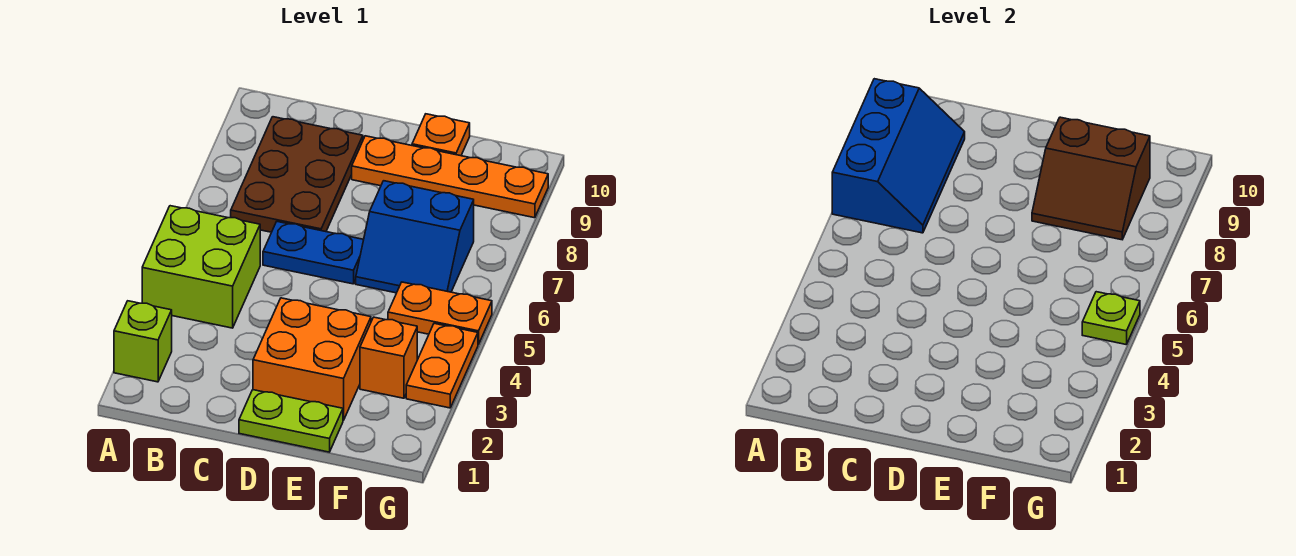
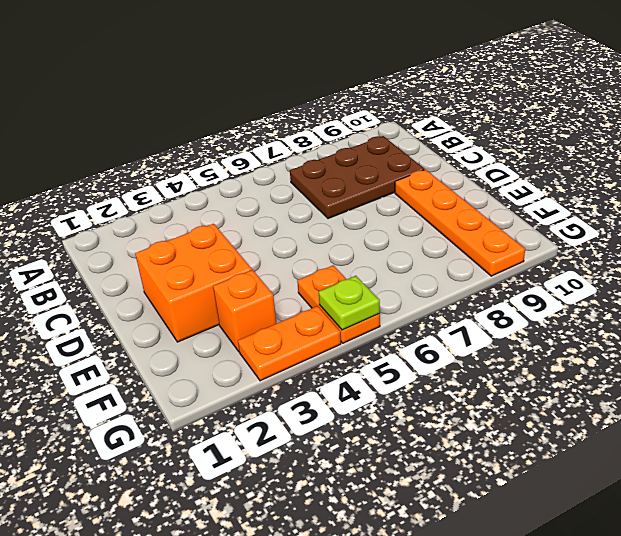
none -> lime 1x1 brick [114,301,172,382]
none -> lime 2x2 brick [142,206,260,328]
none -> blue 1x2 plate [263,222,364,284]

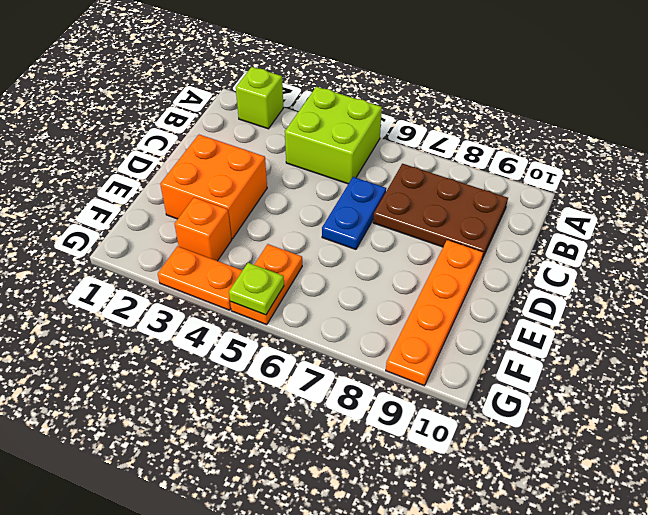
none -> lime 1x2 plate [239,390,343,452]
none -> blue 2x2 slope [356,181,474,293]
none -> orange 1x1 plate [412,114,470,156]

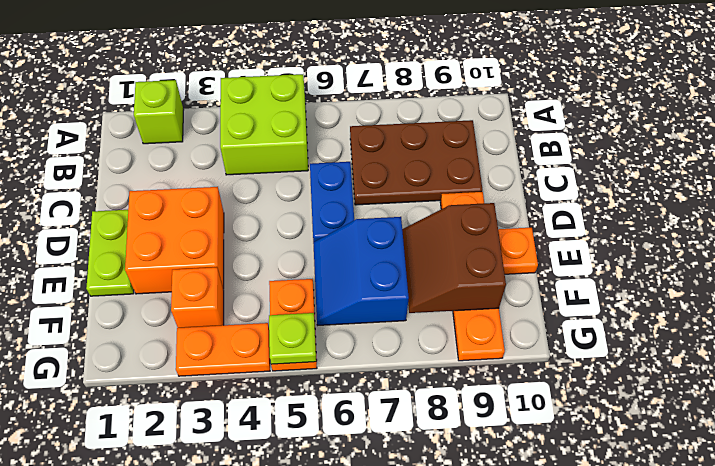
none -> blue 2x3 slope [832,79,965,233]

